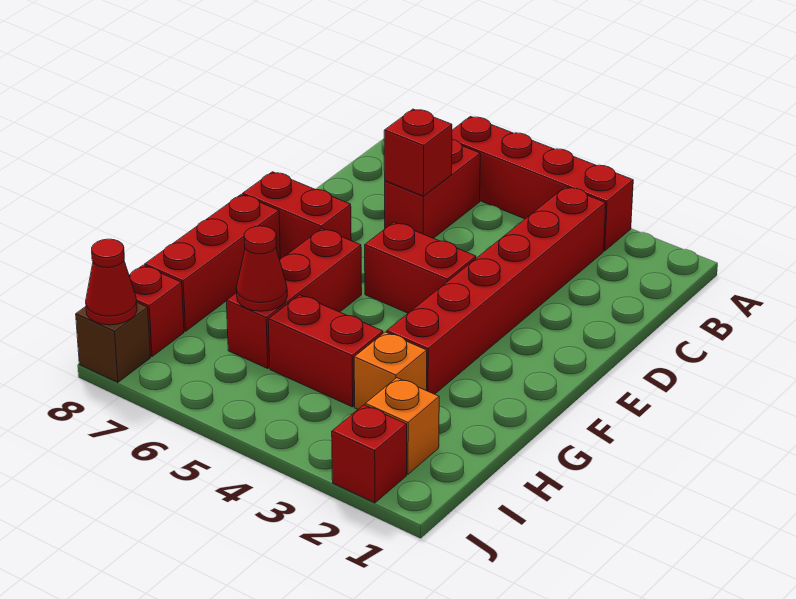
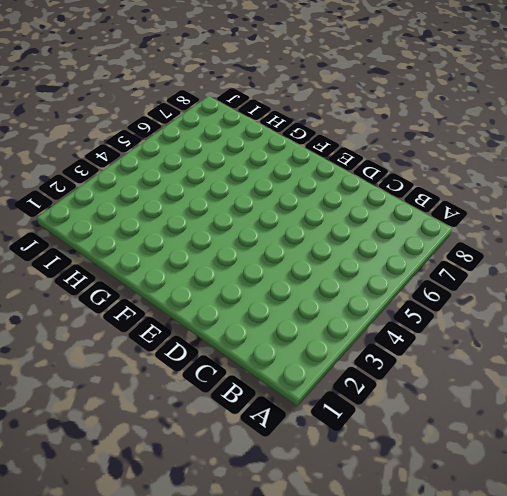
none -> red 1x4 brick [452,117,633,251]
none -> red 1x6 brick [387,187,606,394]
none -> red 1x2 brick [385,139,480,238]

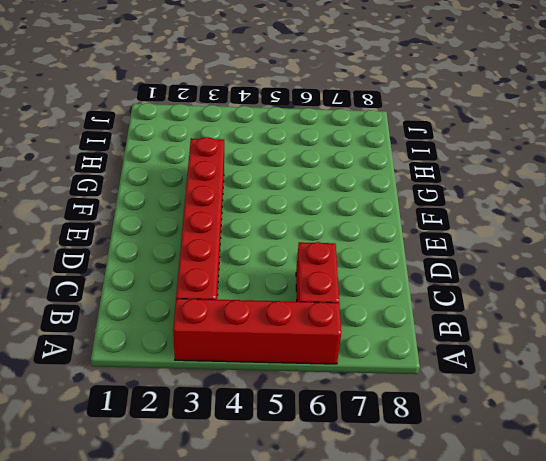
none -> red 1x2 brick [365,222,476,313]
none -> red 1x2 brick [243,172,351,259]
none -> red 1x3 brick [226,228,362,369]

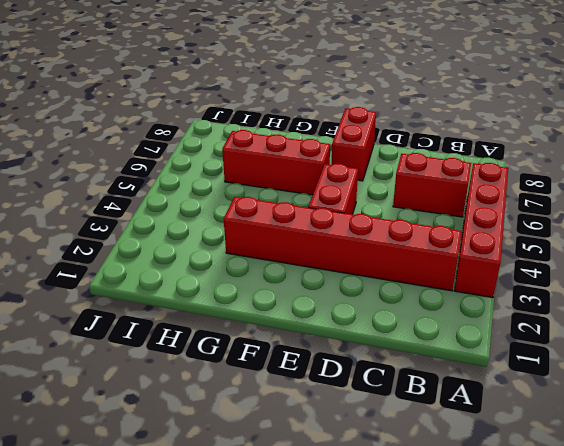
none -> red 1x3 brick [145,195,280,331]
none -> orange 1x1 brick [354,332,427,409]
none -> red 1x2 brick [268,295,383,407]

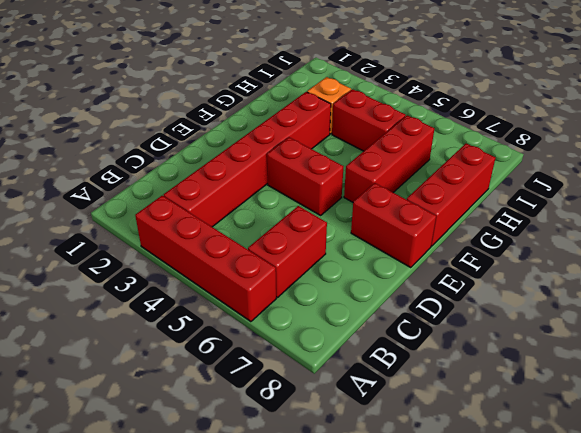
none -> orange 1x1 brick [365,378,439,474]
none -> red 1x1 brick [129,265,184,357]
none -> red 1x1 brick [332,405,407,503]

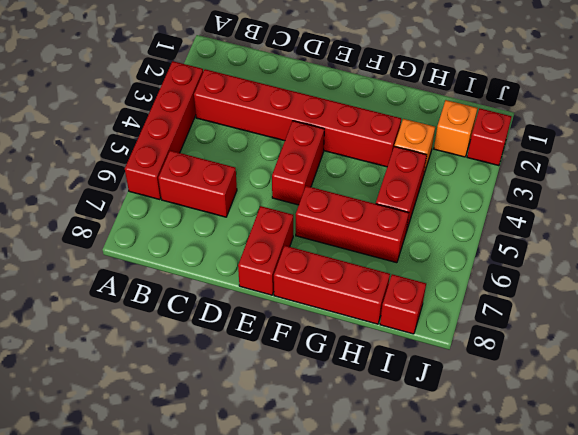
none -> brown 1x1 brick [76,303,151,382]
none -> red 1x1 brick [384,109,452,196]
none -> red 1x1 cone [236,226,287,311]

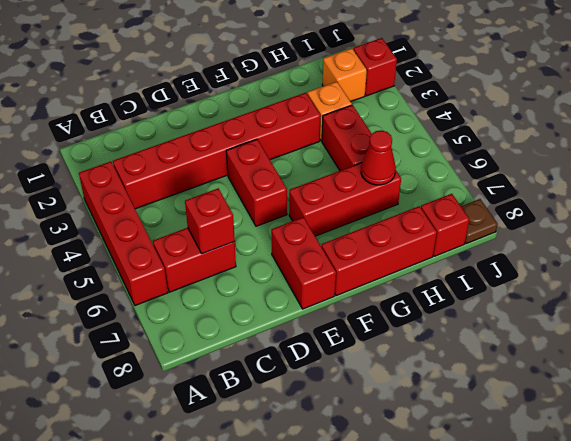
brown 1x1 plate [461,199,498,244] -> brown 1x1 brick [76,303,151,382]
none -> red 1x1 cone [86,239,137,325]

